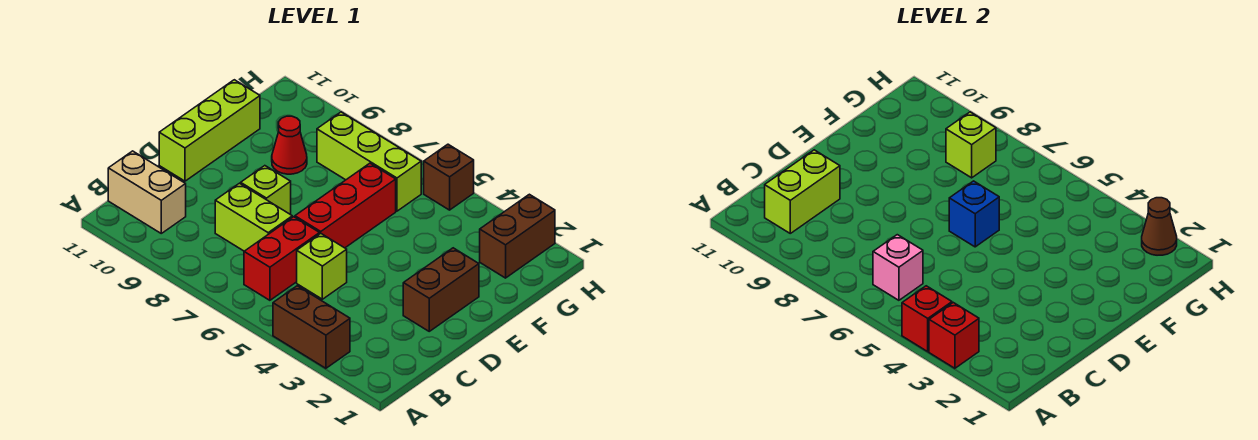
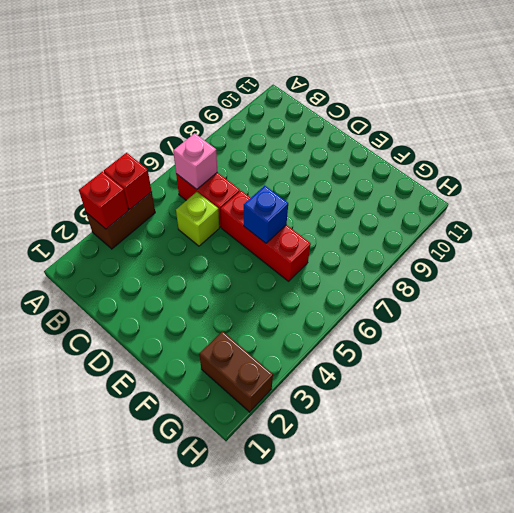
none -> tan 1x2 brick [108,151,186,233]
none -> lime 1x2 brick [215,183,292,251]
none -> brown 1x2 brick [403,248,479,331]

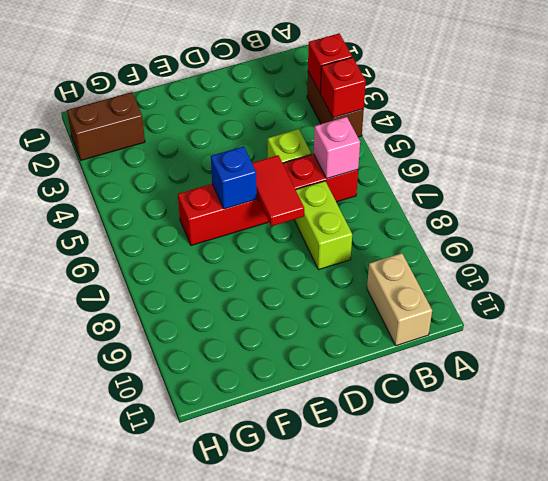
red 1x2 tile [252,155,304,226] -> none
none -> brown 1x2 brick [403,248,479,331]
none -> lime 1x1 brick [241,166,291,215]
none -> lime 1x3 brick [159,80,260,181]

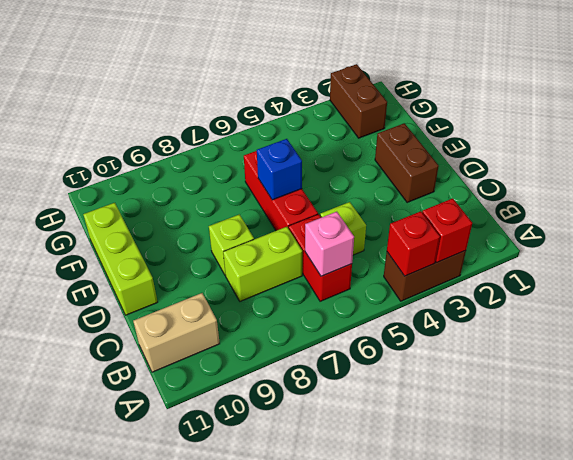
none -> red 1x1 cone [272,116,307,174]
none -> lime 1x3 brick [317,112,421,211]
none -> brown 1x1 brick [424,144,474,210]

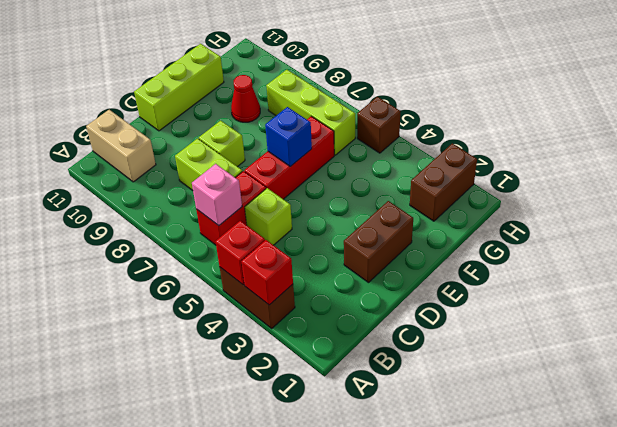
none -> lime 1x2 brick [765,150,840,233]
none -> lime 1x1 brick [946,112,996,178]
none -> brown 1x1 cone [1142,198,1177,255]

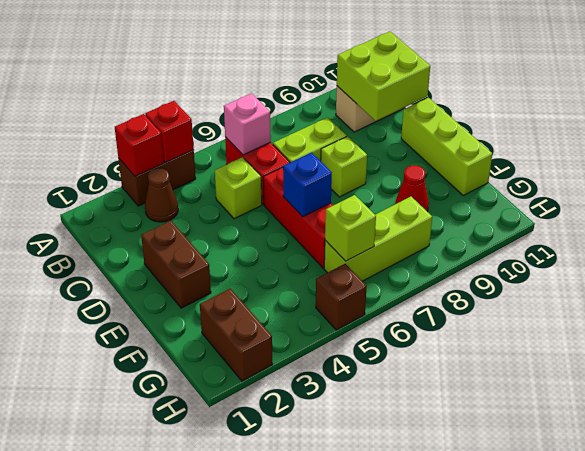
brown 1x1 cone [145,168,178,222] -> brown 1x1 cone moved to [1142,198,1177,255]
lime 2x2 brick [337,32,430,121] -> lime 1x2 brick [765,150,840,233]
lime 1x1 brick [325,195,376,261] -> lime 1x1 brick moved to [946,112,996,178]

